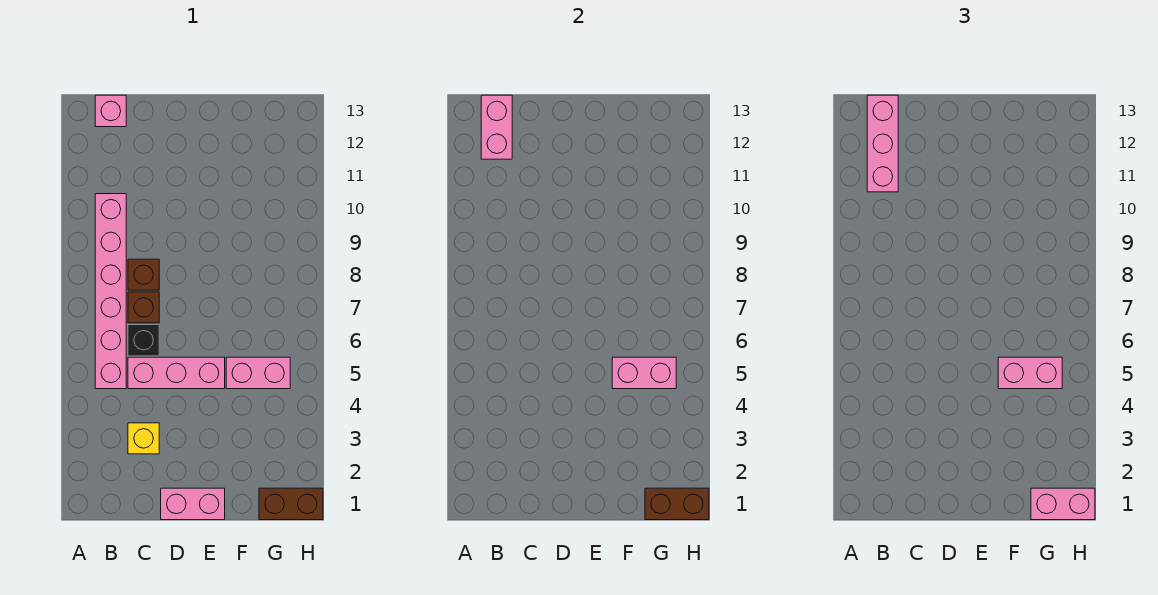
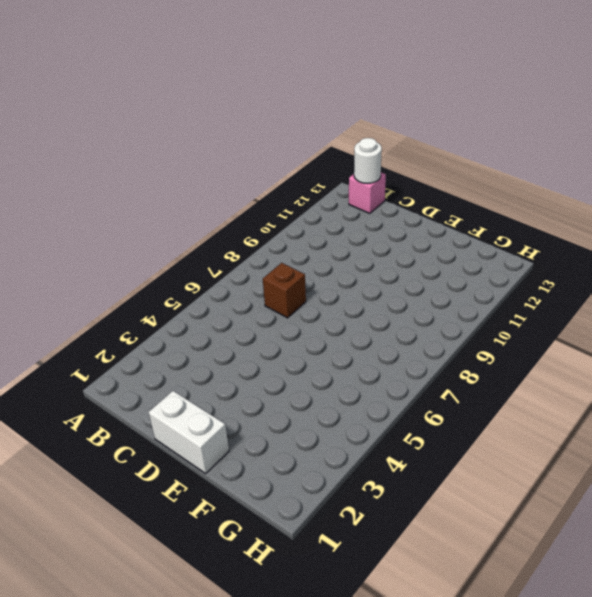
white 1x1 round brick [354,138,382,184] -> pink 1x2 brick [481,95,512,159]
white 1x2 brick [149,391,229,473] -> pink 1x2 brick [161,488,225,520]
none -> pink 1x6 brick [95,194,126,389]
none -> yellow 1x1 brick [128,423,159,454]
none -> pink 1x3 brick [128,357,225,389]

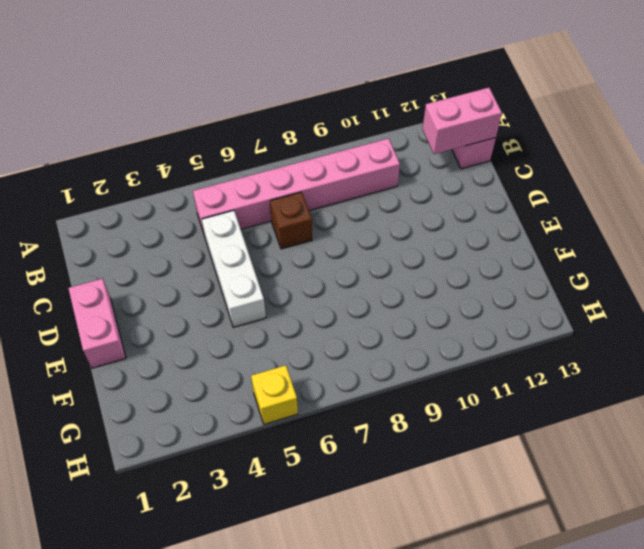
white 1x3 brick [202,210,266,327] -> pink 1x3 brick [128,357,225,389]
yellow 1x1 brick [251,365,298,424] -> yellow 1x1 brick moved to [128,423,159,454]
none -> black 1x1 brick [128,325,159,356]
none -> brown 1x1 brick [128,259,159,290]
none -> pink 1x2 brick [226,357,290,389]

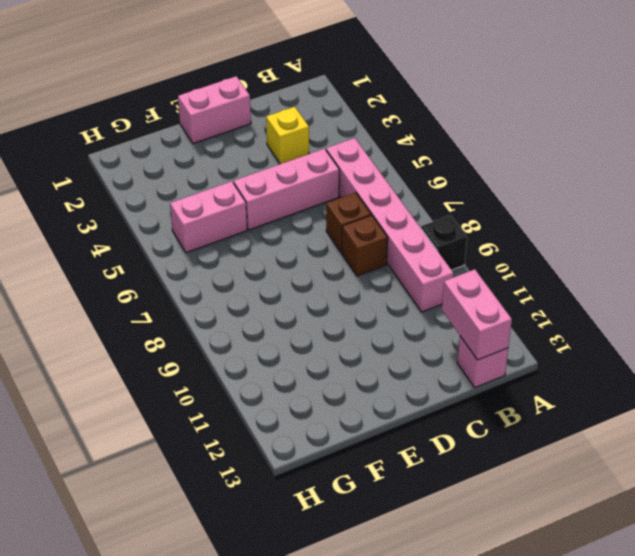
black 1x1 brick [421,215,467,270] -> black 1x1 brick moved to [128,325,159,356]
none -> brown 1x2 brick [259,488,323,520]
none -> pink 1x2 brick [612,357,676,389]
none -> brown 1x2 brick [645,488,709,520]

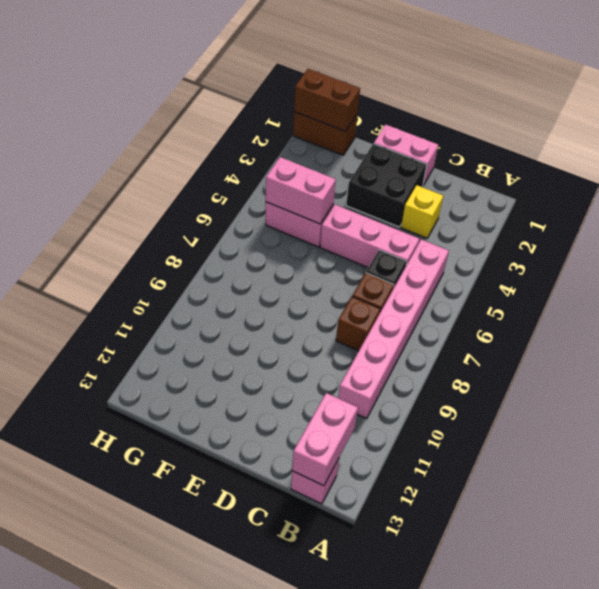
black 2x2 brick [346,144,427,227] -> none
none -> pink 1x3 brick [867,95,898,192]
none -> pink 1x2 brick [998,357,1062,389]
none -> pink 1x2 brick [1031,488,1095,520]

